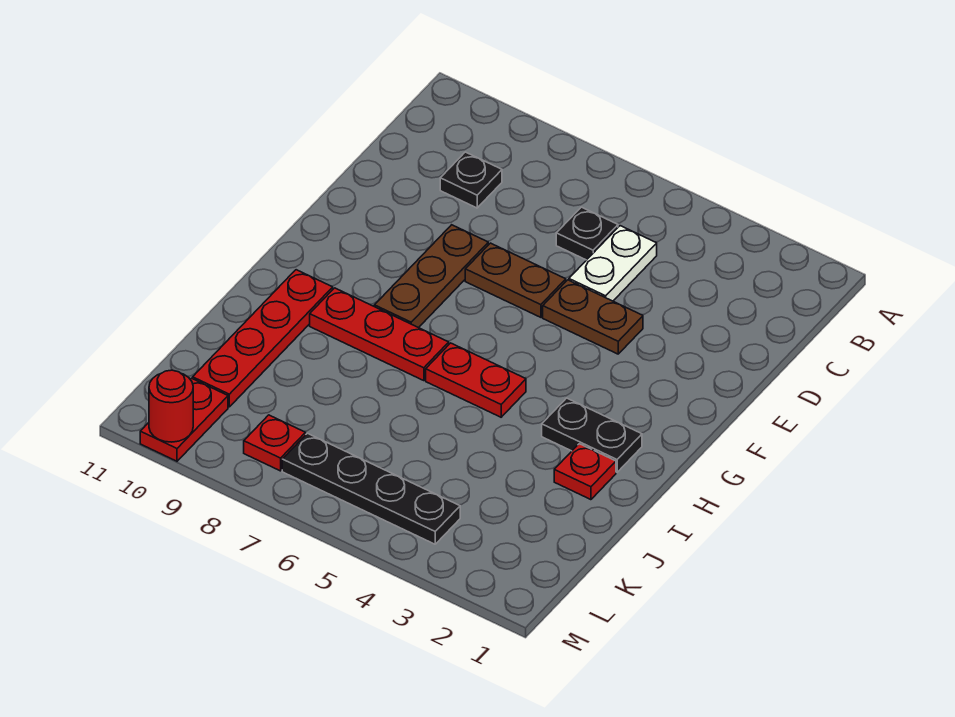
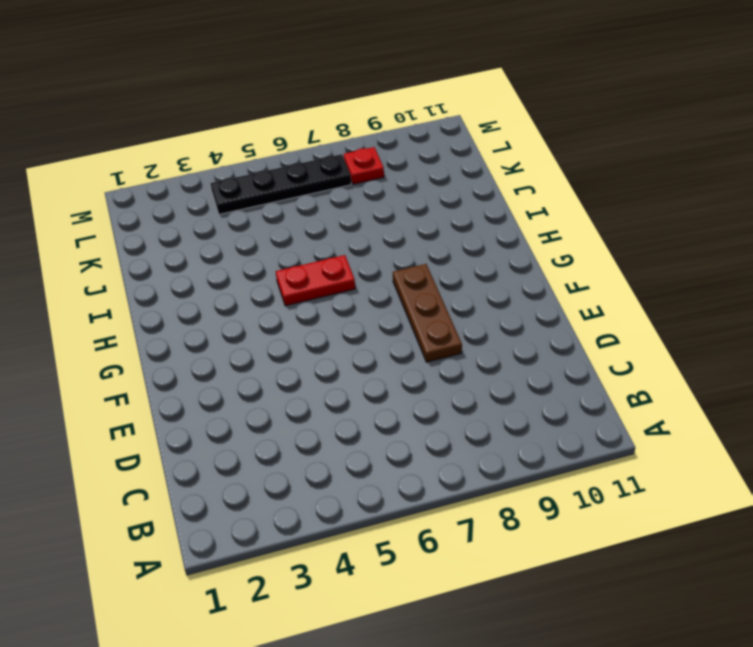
none -> white 1x2 plate [569,226,657,301]
none -> black 1x1 plate [556,207,618,260]
none -> black 1x1 plate [440,152,502,208]

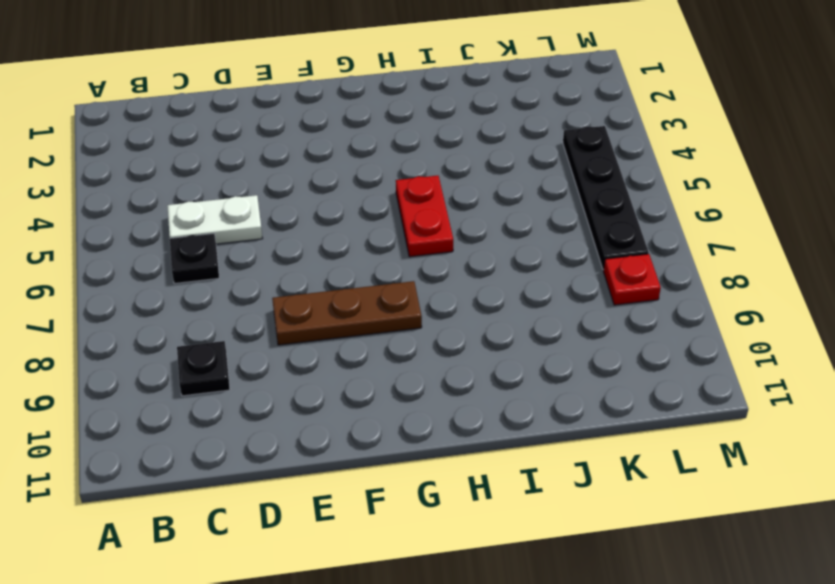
none -> brown 1x2 plate [543,280,643,354]
none -> brown 1x2 plate [465,243,566,317]
none -> black 1x2 plate [542,398,642,472]

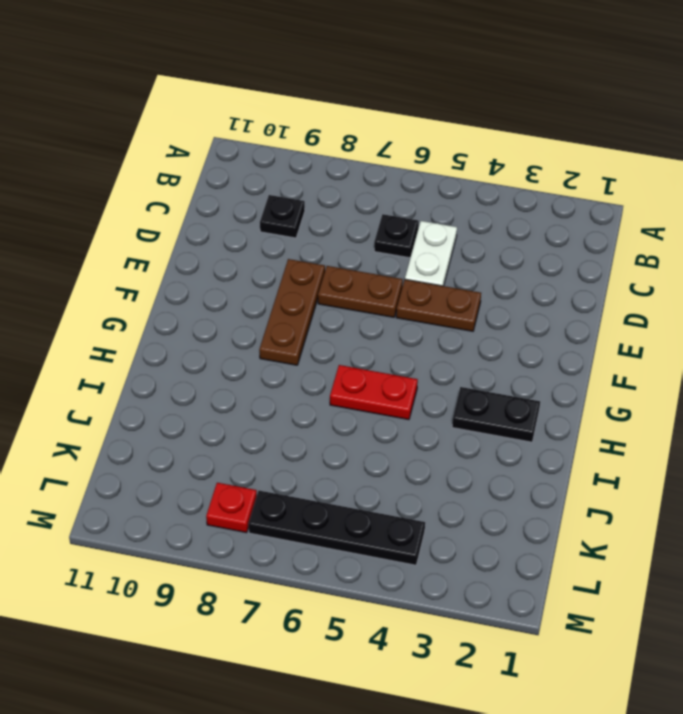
none -> red 1x3 plate [310,288,449,381]
none -> red 1x4 plate [193,270,333,407]
none -> red 1x1 plate [554,444,616,500]

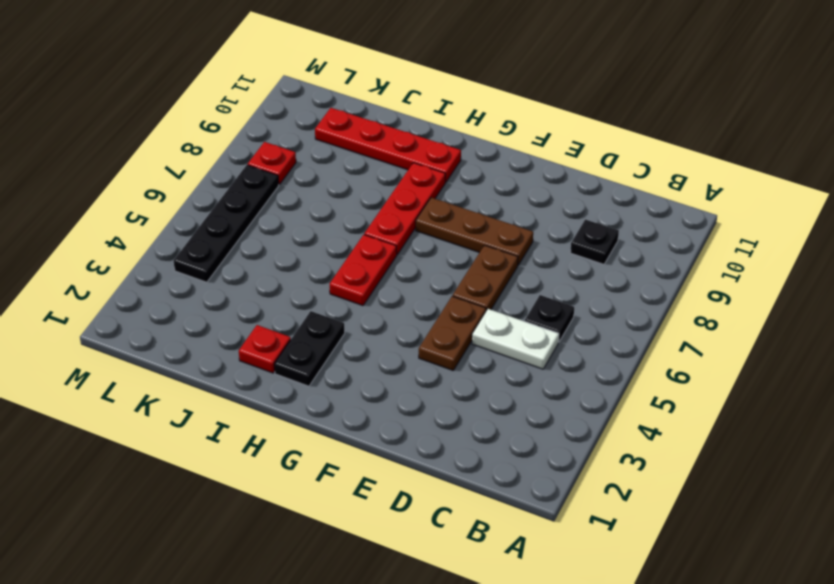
none -> red 1x2 plate [140,378,228,461]
none -> red 1x1 round brick [149,370,193,442]

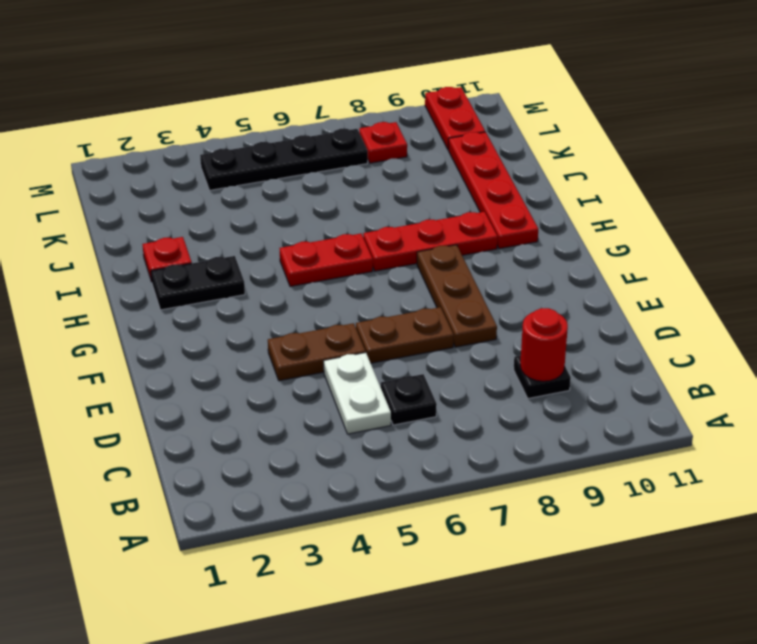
red 1x1 round brick [520,308,568,381] -> red 1x1 round brick moved to [149,370,193,442]

